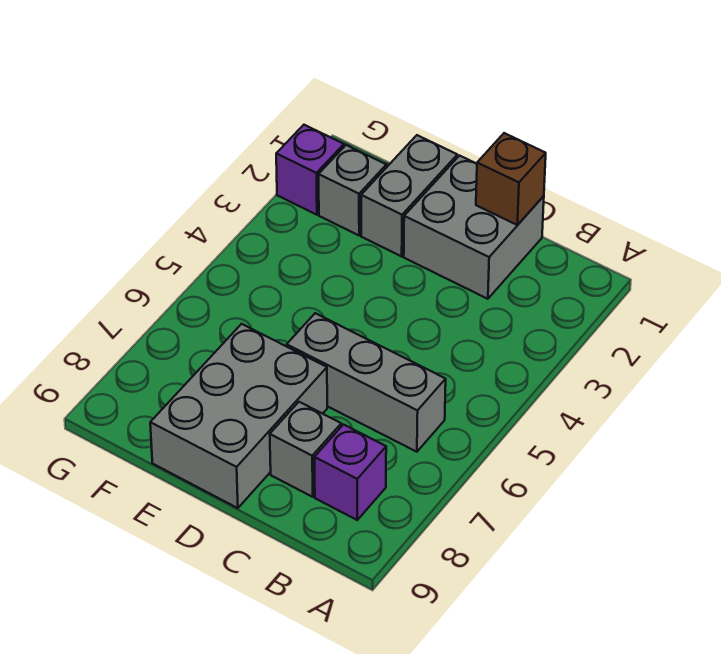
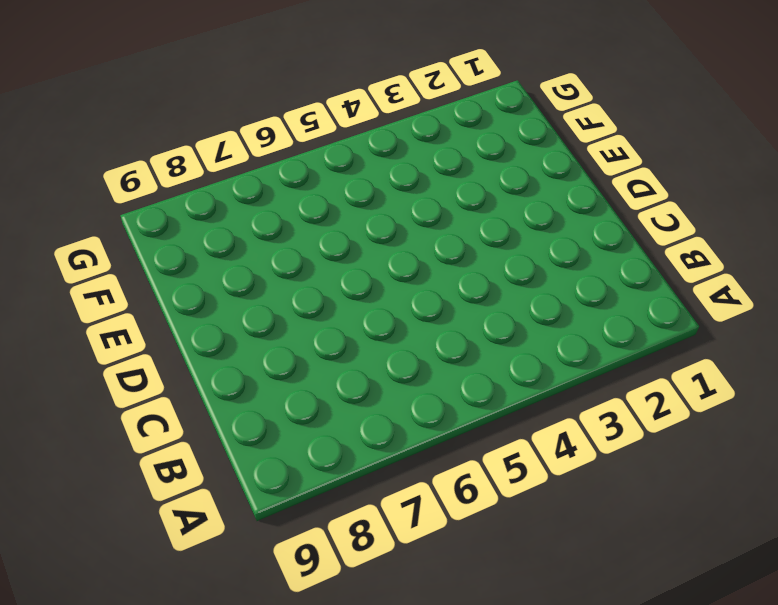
none -> grey 1x3 brick [287,313,446,452]
none -> purple 1x1 brick [314,425,386,520]

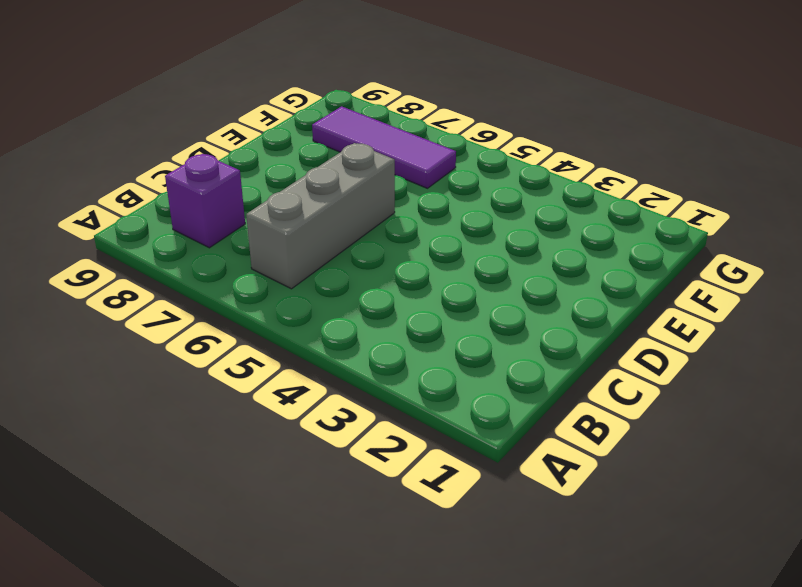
purple 1x3 tile [312,106,456,188] -> none
none -> grey 2x2 brick [404,156,544,299]
none -> grey 1x1 brick [270,402,341,497]

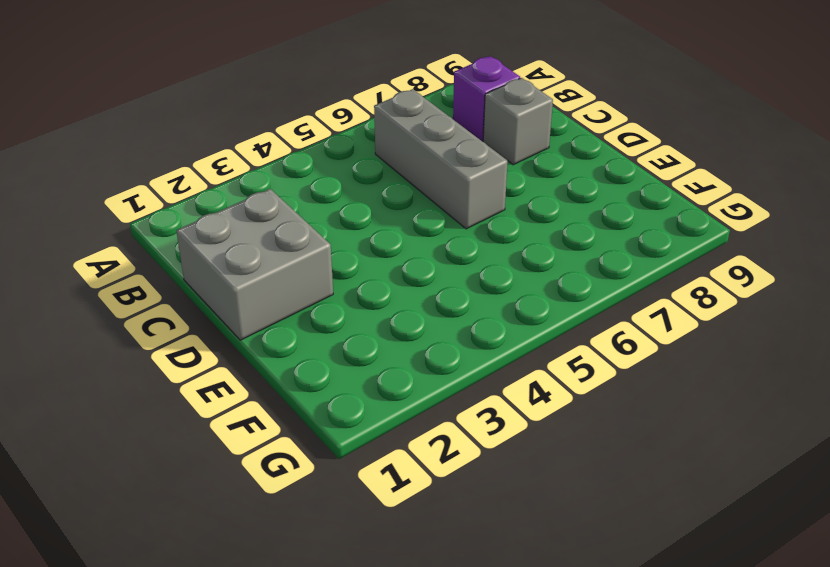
none -> grey 2x3 brick [150,324,327,508]
none -> grey 1x2 brick [361,135,457,256]

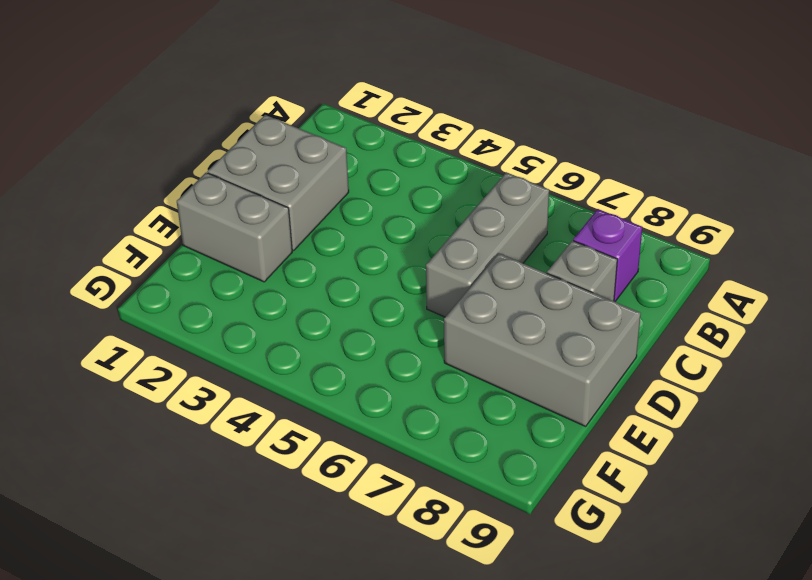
none -> grey 1x1 brick [319,145,386,235]
none -> purple 1x1 brick [276,125,344,215]

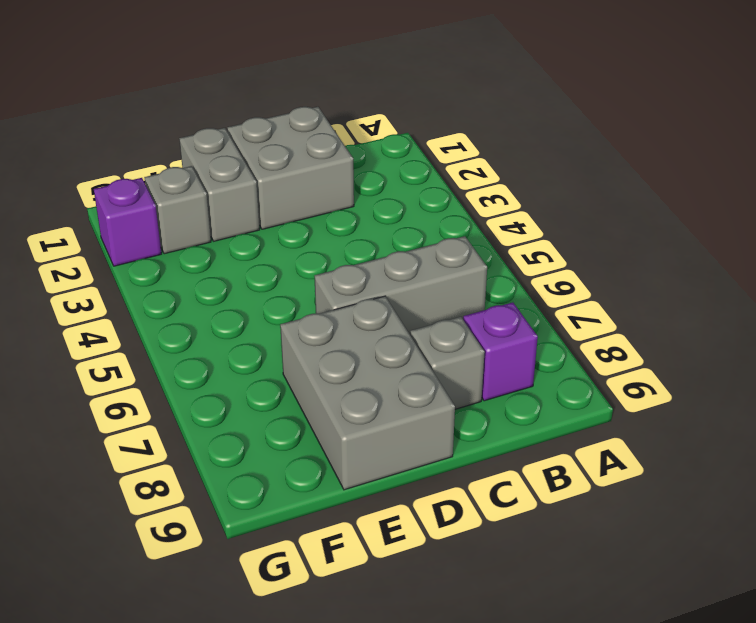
none -> brown 1x1 brick [476,133,546,225]

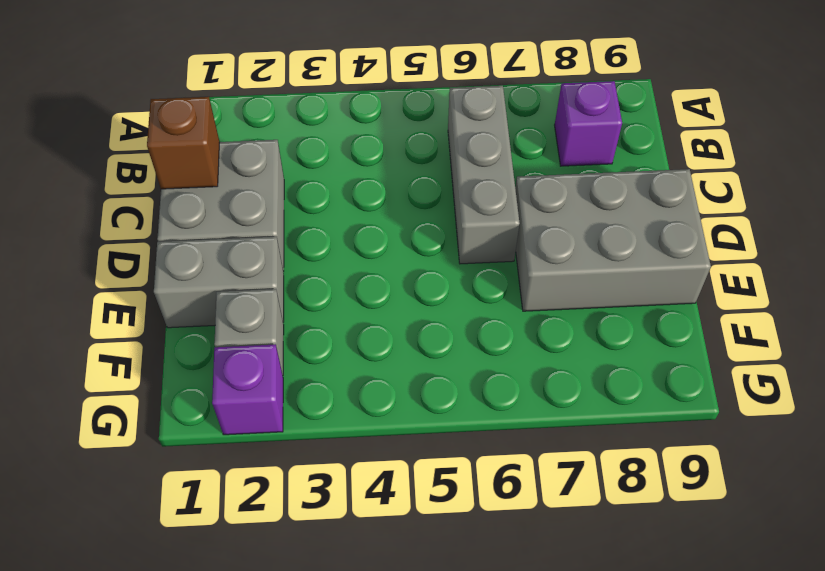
none -> grey 1x1 brick [270,402,341,497]

